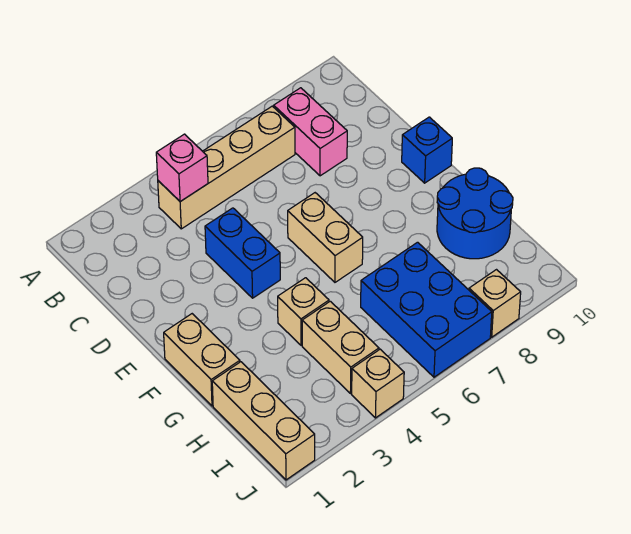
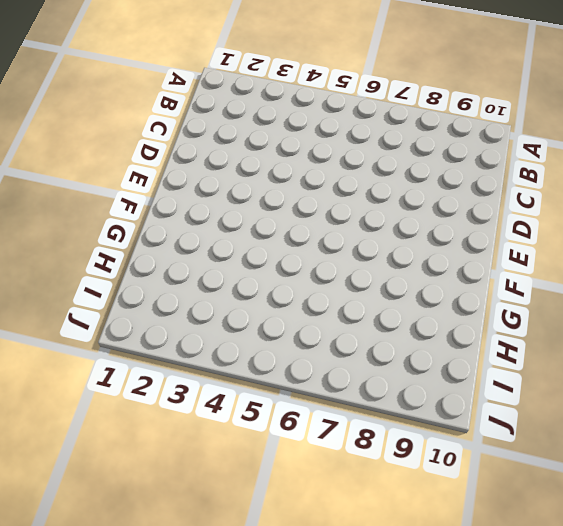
none -> tan 1x4 brick [158,106,295,229]
none -> pink 1x2 brick [274,88,347,176]
none -> blue 1x2 brick [205,208,280,298]

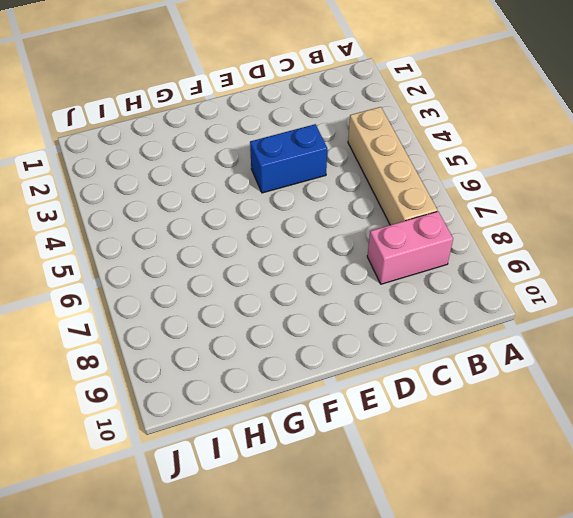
none -> tan 1x2 brick [288,193,363,282]
none -> blue 1x1 brick [402,117,452,183]
none -> tan 1x2 brick [164,314,240,406]

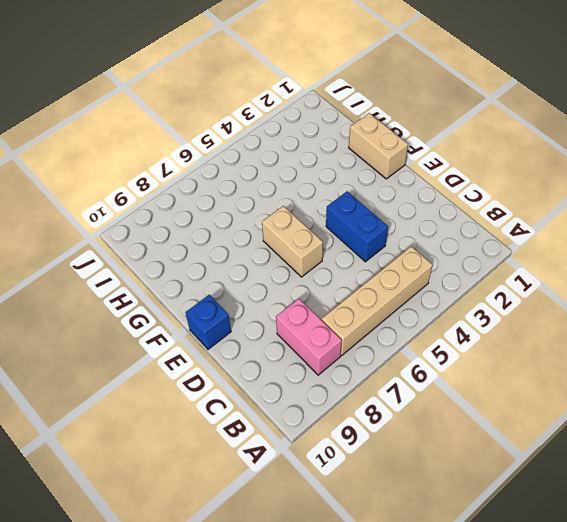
none -> tan 1x1 brick [278,278,329,345]
none -> blue 2x2 round brick [437,168,513,259]
none -> tan 1x3 brick [212,362,315,480]

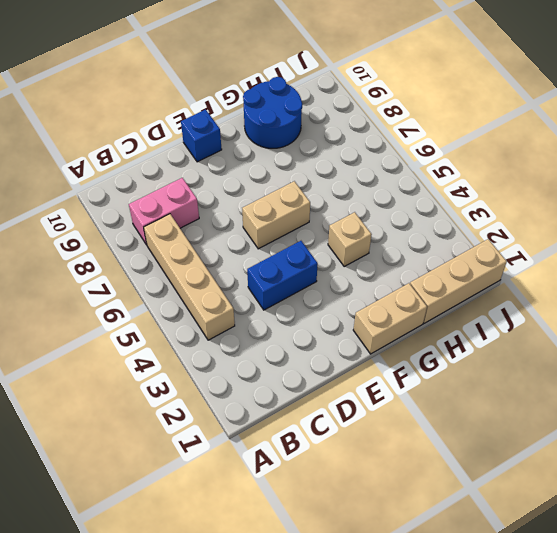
none -> tan 1x2 brick [302,301,379,394]
none -> blue 2x3 brick [361,242,492,377]
none -> tan 1x1 brick [352,349,404,418]

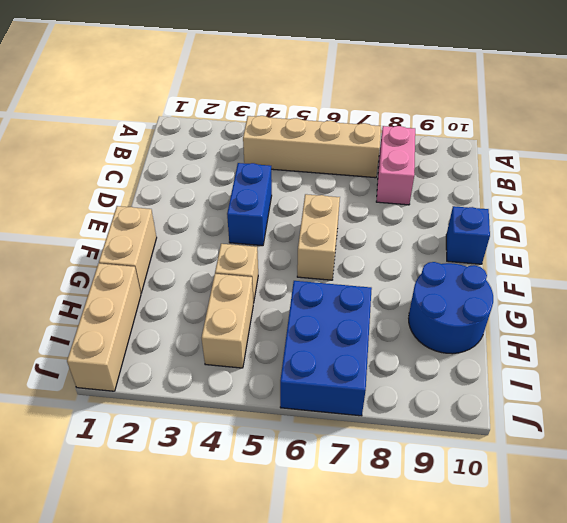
none -> tan 1x1 brick [352,349,404,418]
none -> tan 1x1 brick [469,270,521,337]
none -> pink 1x1 brick [156,134,208,202]

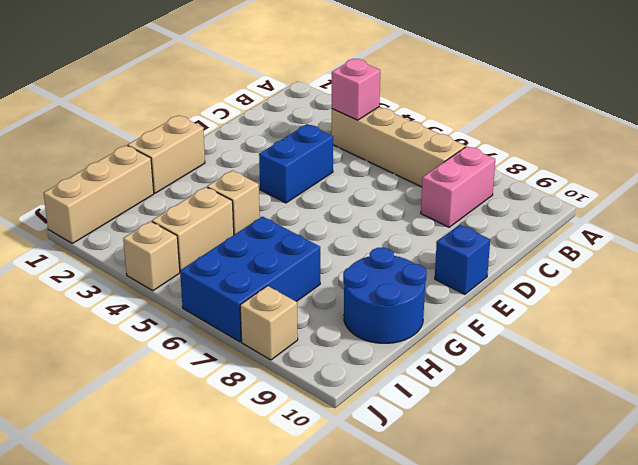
none -> tan 1x2 brick [288,193,363,282]

